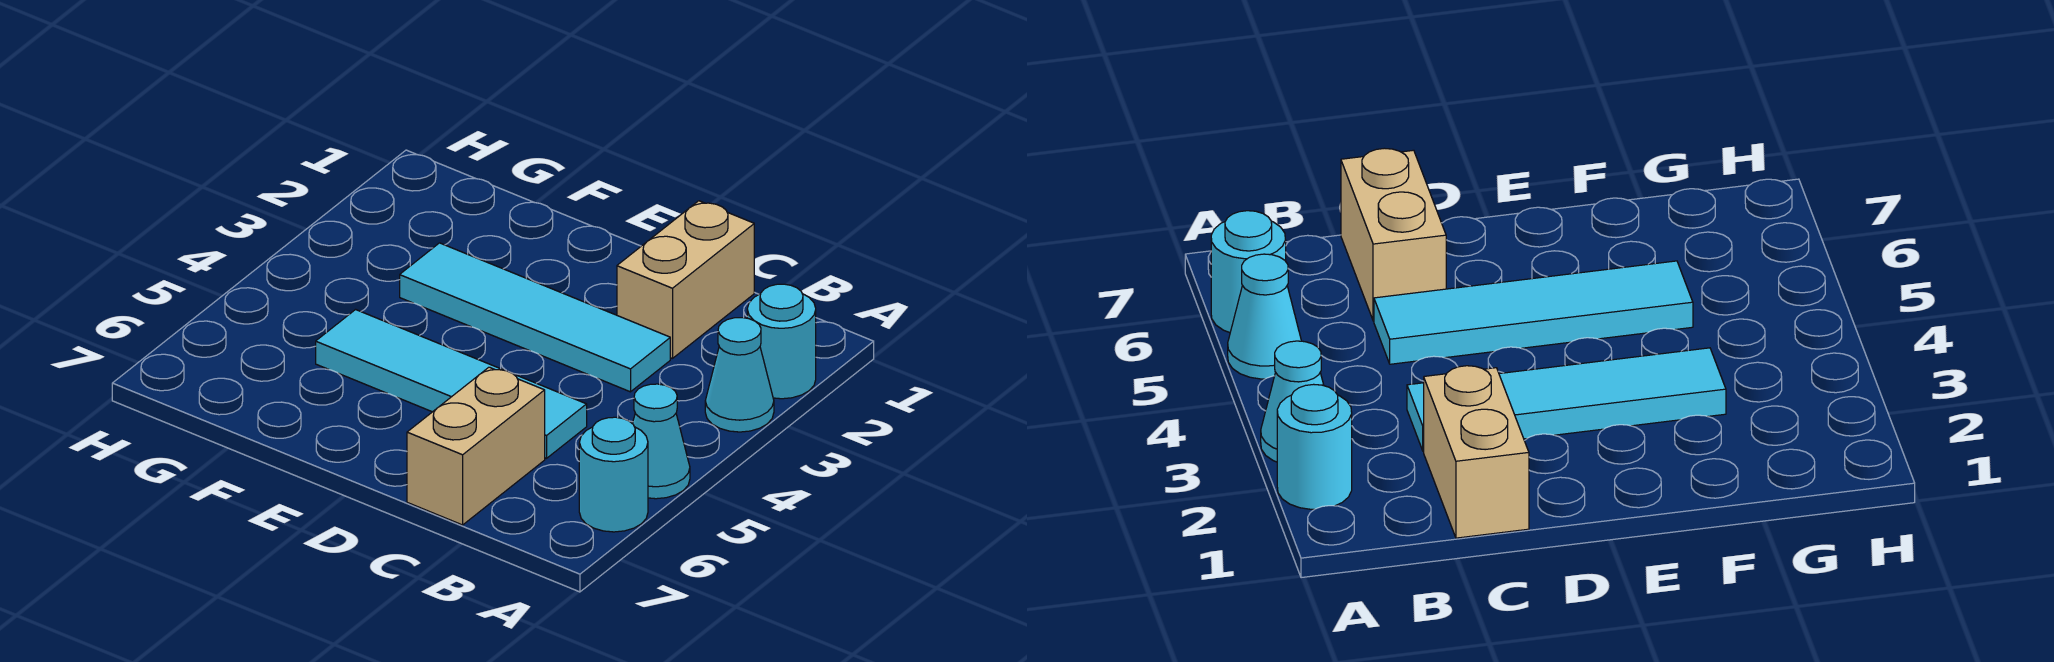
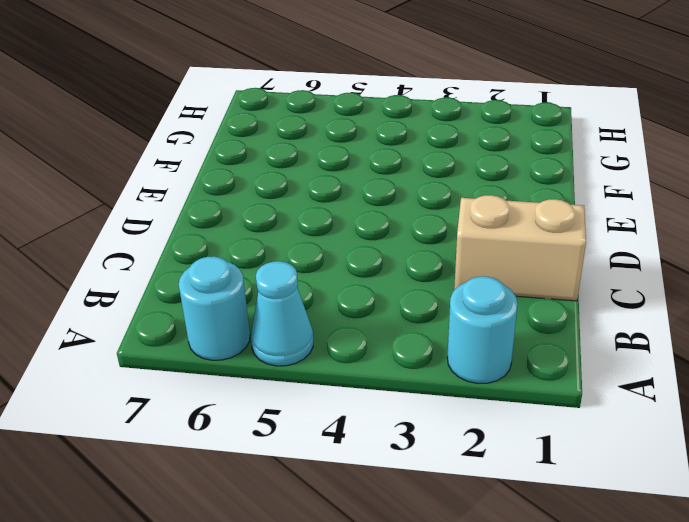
none -> cyan 1x1 cone [705,318,774,432]
none -> cyan 1x4 tile [400,243,670,392]

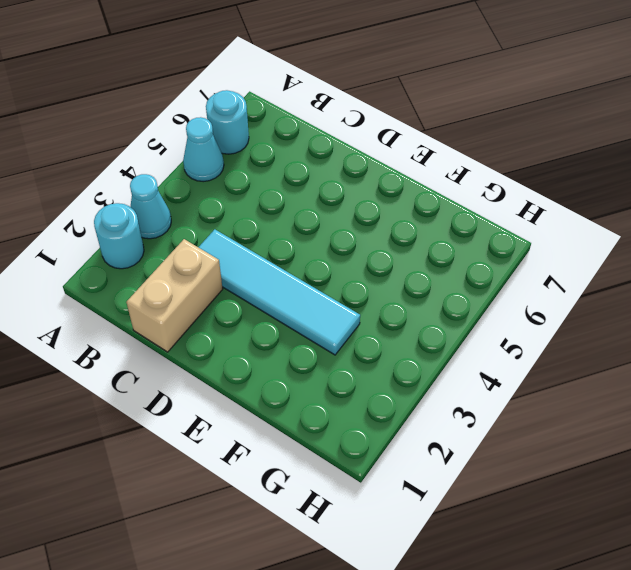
none -> cyan 1x4 tile [316,310,587,458]
none -> tan 1x2 brick [407,367,545,525]

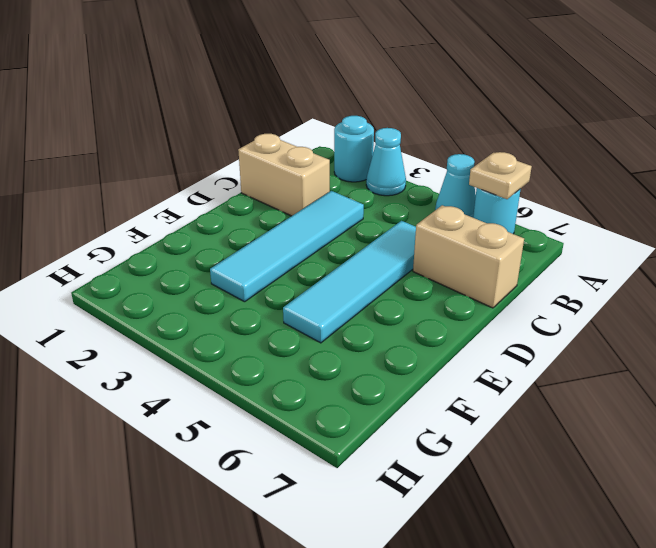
tan 1x1 plate [469,152,532,199] -> none

